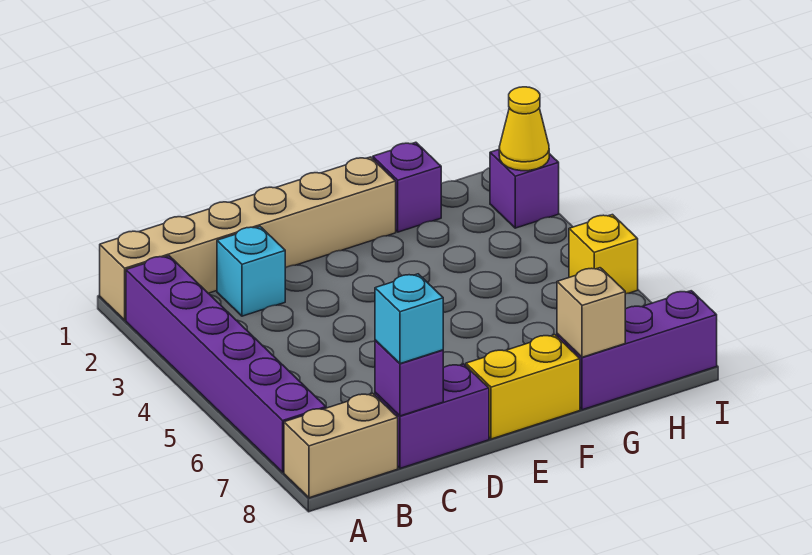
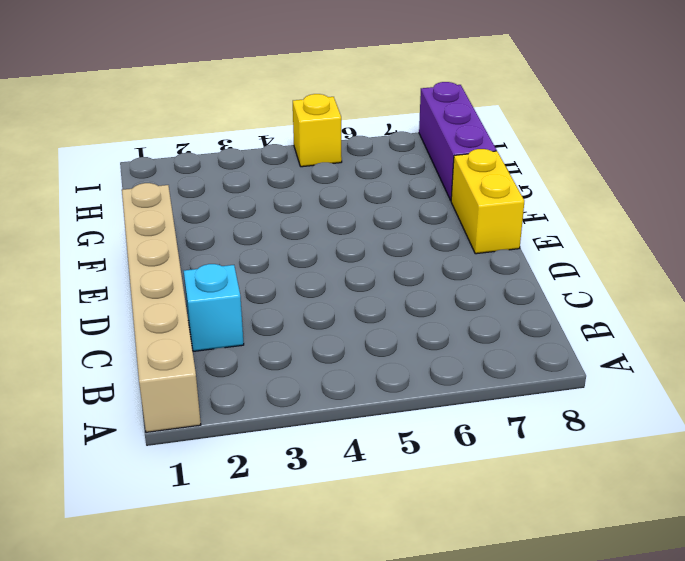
none -> purple 1x6 brick [126,256,326,472]
none -> tan 1x2 brick [284,393,398,498]
none -> purple 1x2 brick [375,364,489,468]

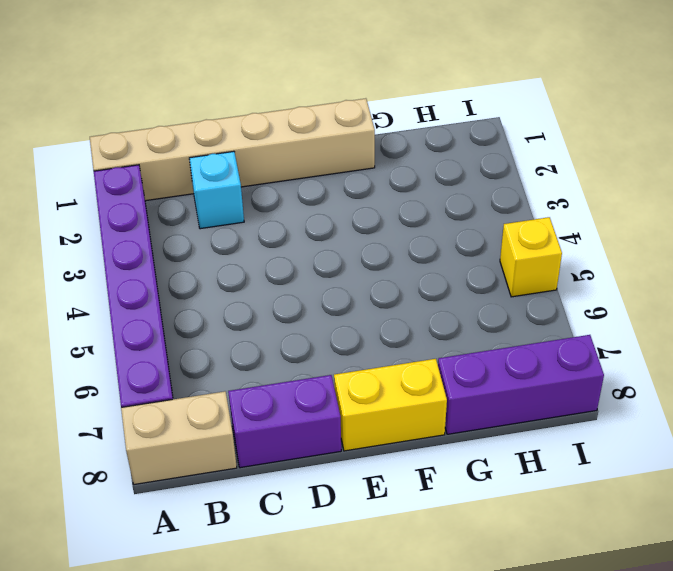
none -> purple 1x1 brick [373,142,441,232]
none -> purple 1x1 brick [490,150,559,228]
none -> purple 1x1 brick [375,340,443,416]

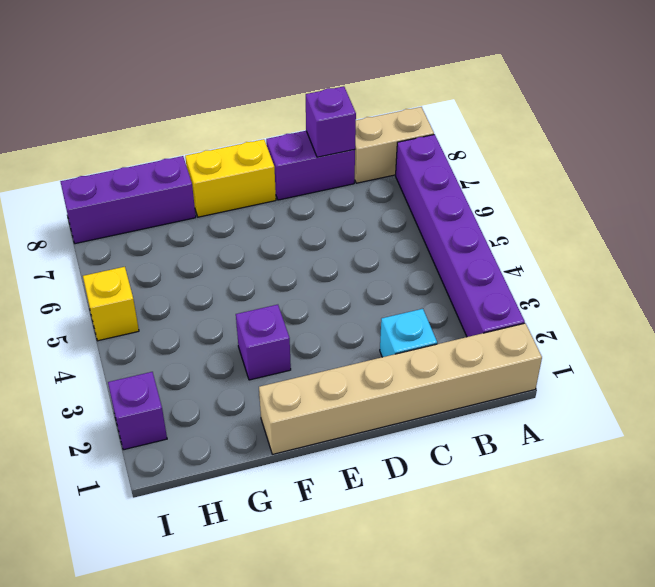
purple 1x1 brick [236,305,291,380] -> purple 1x1 brick moved to [373,142,441,232]
none -> tan 1x1 brick [557,268,625,357]
none -> yellow 1x1 cone [499,87,549,171]
none -> cyan 1x1 brick [375,274,443,364]

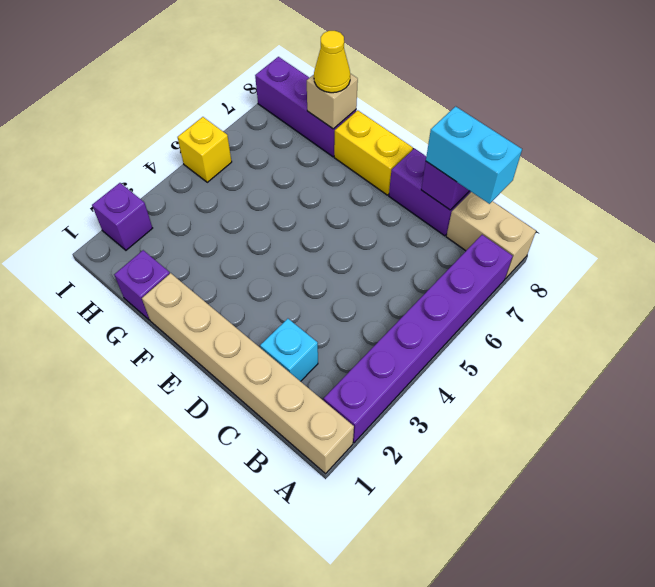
cyan 1x2 brick [426,106,522,204] -> cyan 1x1 brick [375,274,443,364]
yellow 1x1 cone [314,31,350,93] -> yellow 1x1 cone moved to [499,87,549,171]

